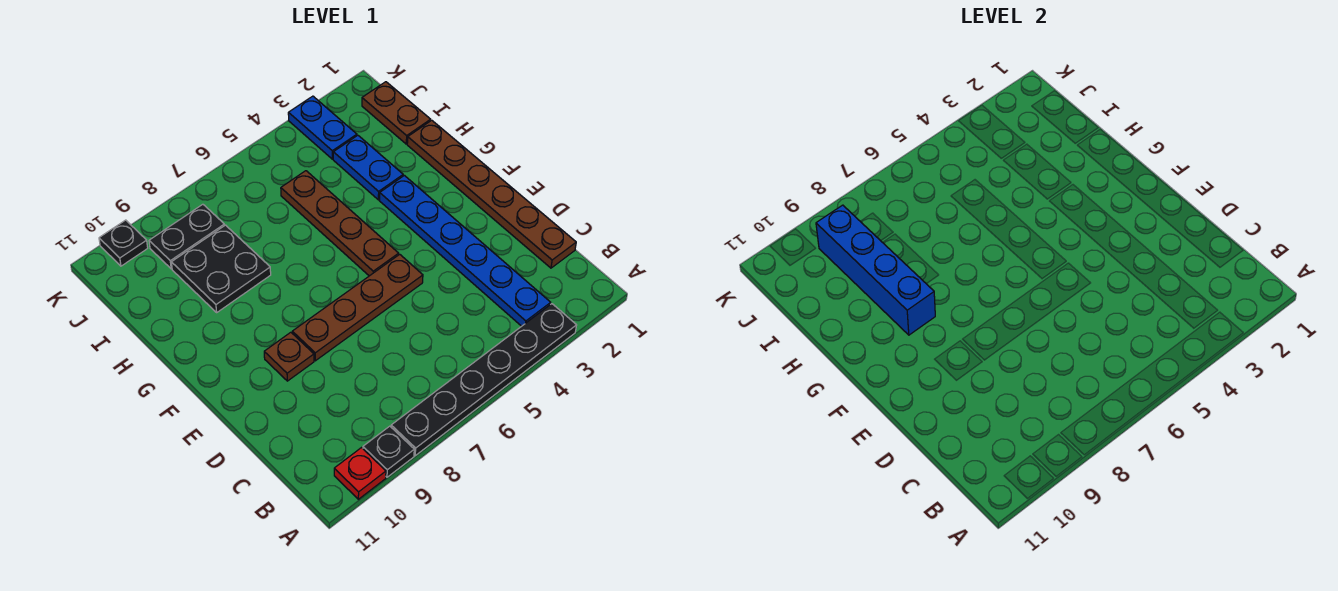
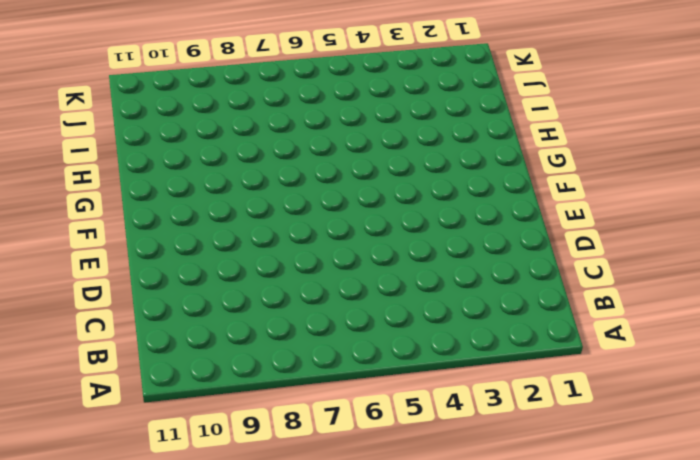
none -> black 1x6 plate [391,304,577,456]
none -> black 1x1 plate [363,426,414,477]
none -> red 1x1 plate [334,448,386,499]

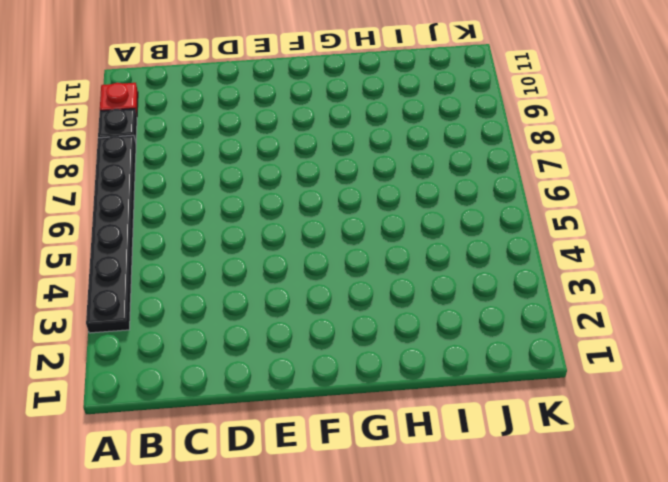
none -> blue 1x6 plate [379,175,551,326]
none -> brown 1x6 plate [407,120,576,268]
none -> brown 1x4 plate [292,254,423,361]

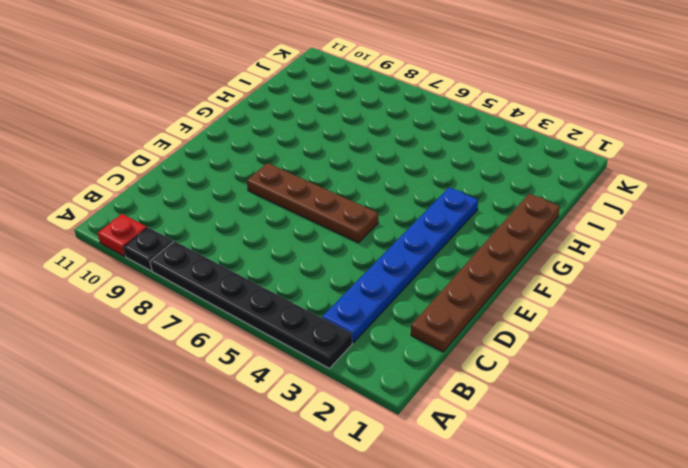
none -> brown 1x1 plate [264,332,314,381]
none -> brown 1x4 plate [281,171,399,276]
none -> blue 1x2 plate [333,135,403,200]

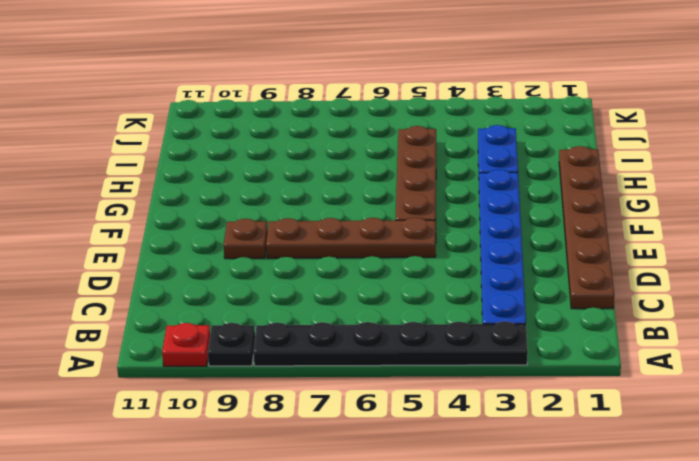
none -> black 2x2 plate [171,225,271,312]
none -> brown 1x2 plate [362,82,431,144]
none -> blue 1x2 plate [288,96,357,159]

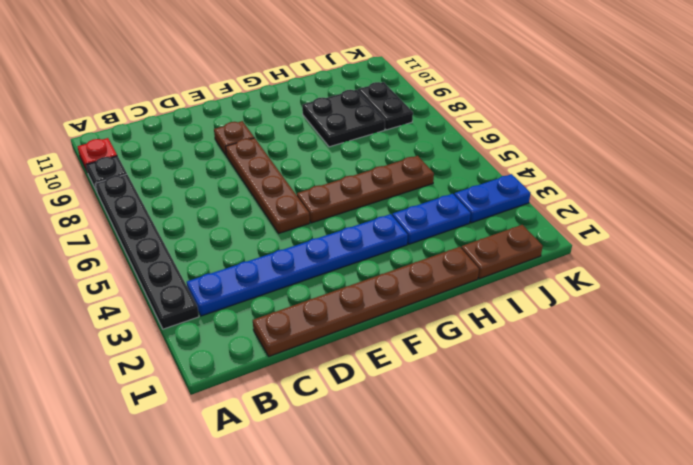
none -> black 1x1 plate [99,220,148,266]
none -> blue 1x4 brick [816,205,935,335]

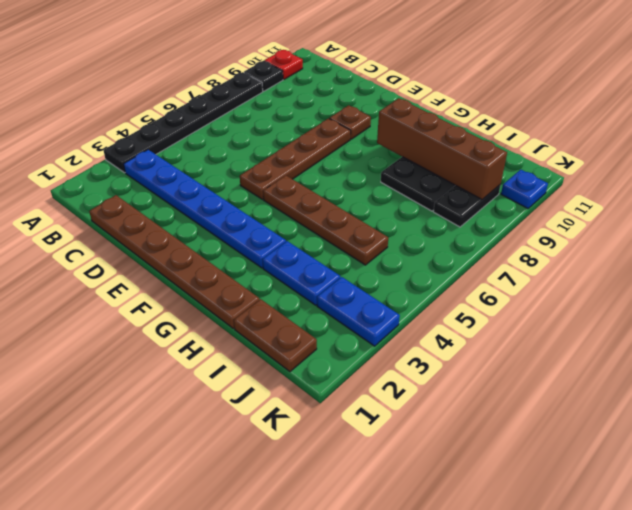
brown 1x4 brick [377,98,507,199] -> blue 1x4 brick [816,205,935,335]
blue 1x1 plate [501,170,548,208] -> black 1x1 plate [99,220,148,266]

